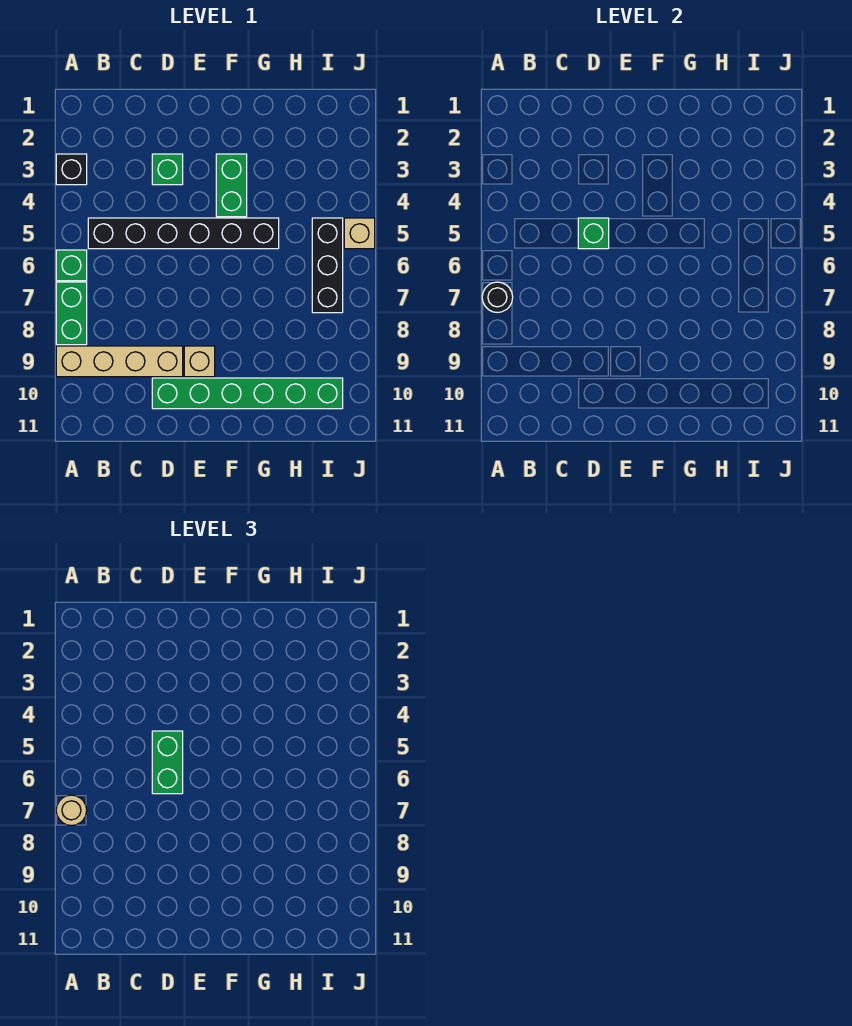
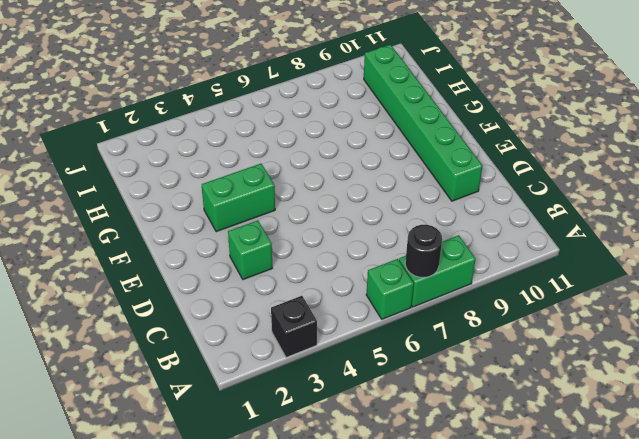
none -> tan 1x4 brick [56,346,183,377]
none -> black 1x6 brick [88,218,279,249]
none -> tan 1x1 brick [184,346,215,377]

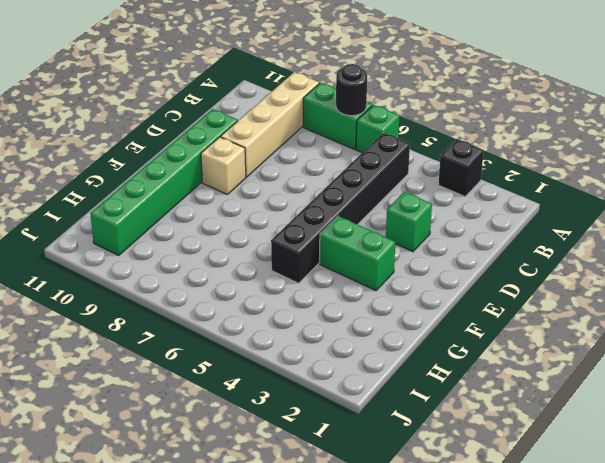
none -> black 1x3 brick [312,218,343,313]
none -> tan 1x1 brick [344,218,375,249]
none -> green 1x1 brick [578,218,609,249]

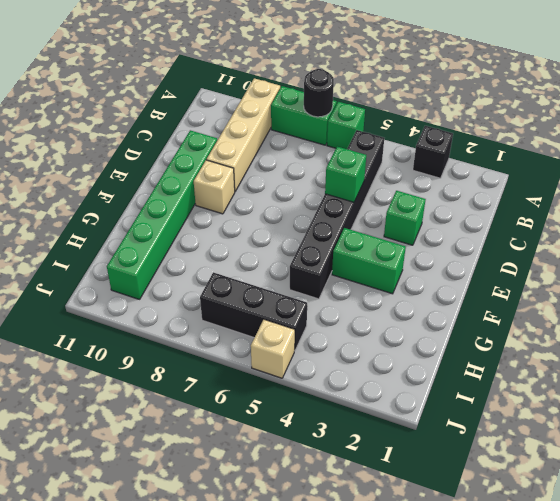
none -> tan 1x1 round brick [56,795,87,826]
none -> green 1x2 brick [152,731,183,794]

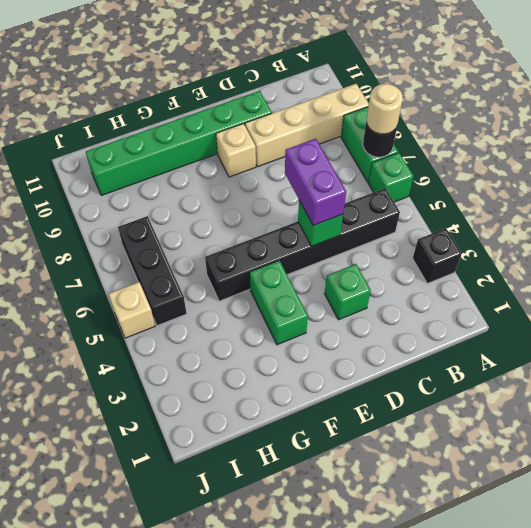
purple 1x2 brick [285,139,346,225] -> green 1x2 brick [152,731,183,794]

